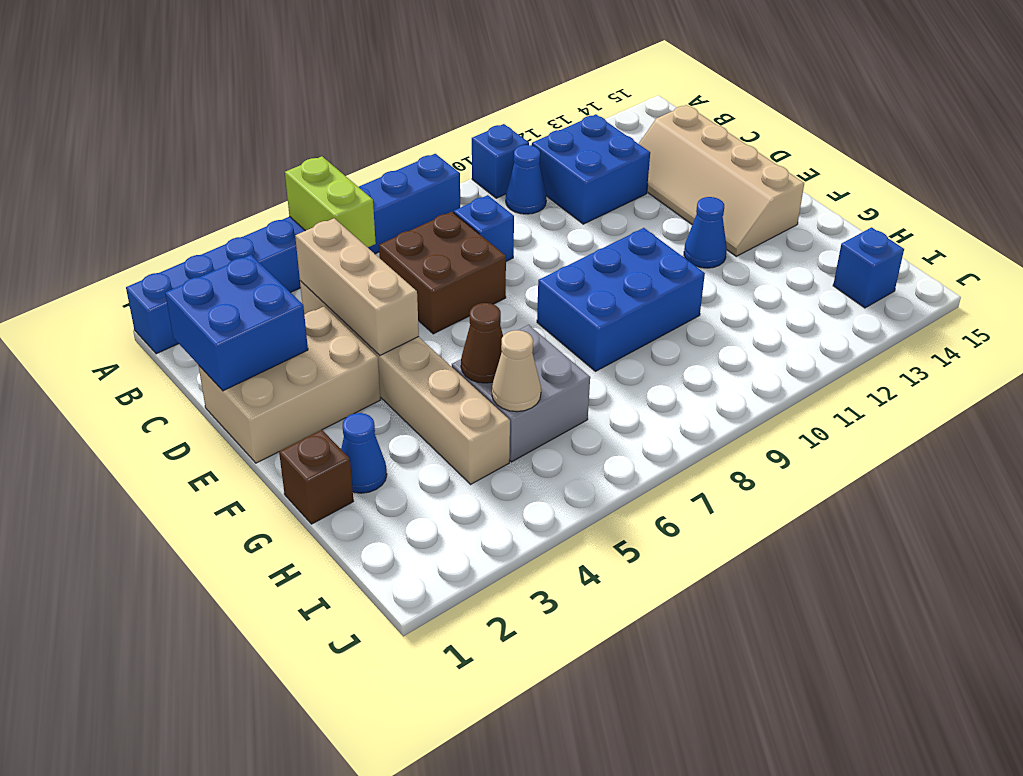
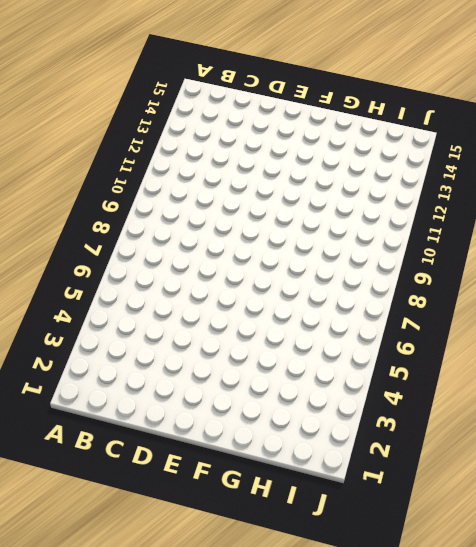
none -> blue 1x8 brick [126,154,460,354]
none -> blue 1x1 brick [472,124,529,198]
none -> blue 1x1 cone [506,145,546,214]

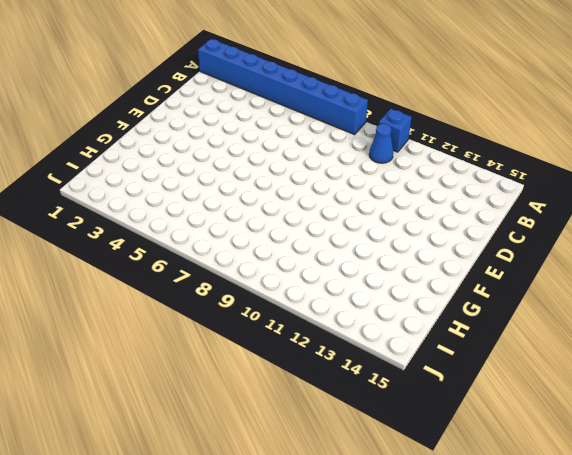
none -> blue 2x2 brick [532,114,650,224]
none -> tan 1x6 brick [300,281,510,484]
none -> brown 2x2 brick [379,212,506,334]

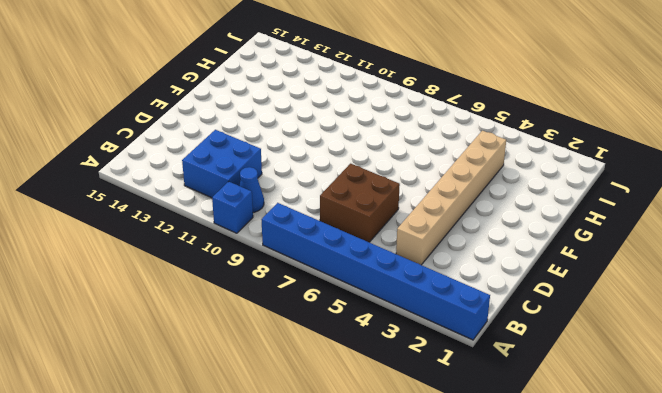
none -> blue 1x1 brick [454,195,514,261]
none -> tan 2x4 slope [639,105,804,256]
none -> tan 2x3 brick [198,307,380,463]

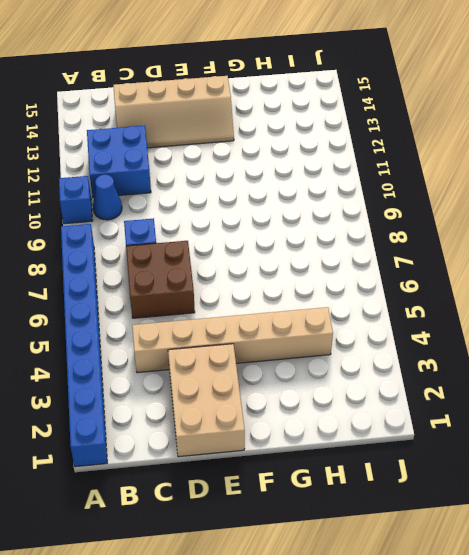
none -> blue 2x3 brick [537,228,705,371]
none -> blue 1x1 cone [684,197,727,268]
none -> brown 1x1 brick [279,430,354,524]

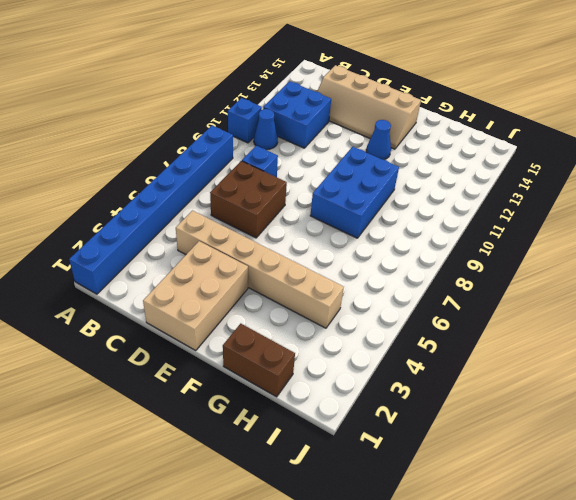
brown 1x2 brick [223,324,295,397] -> brown 1x1 brick [279,430,354,524]
none -> blue 1x1 cone [341,413,387,493]
none -> grey 2x2 brick [452,325,590,462]
none -> blue 1x1 brick [833,227,904,308]

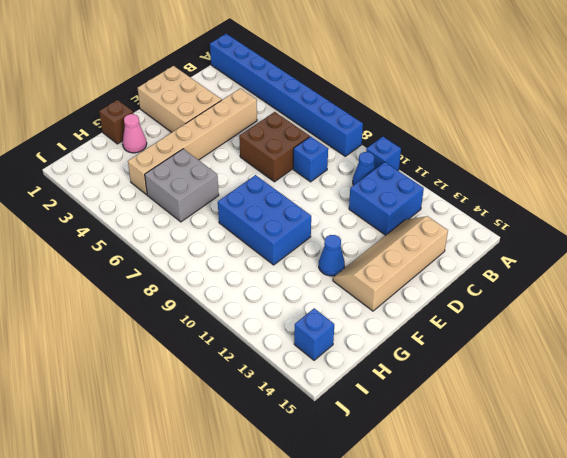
pink 1x1 cone [123,114,147,153] -> blue 1x1 cone [341,413,387,493]
none -> lime 1x2 brick [285,156,376,247]
none -> blue 2x2 brick [165,255,308,391]
none -> tan 1x3 brick [295,218,419,355]

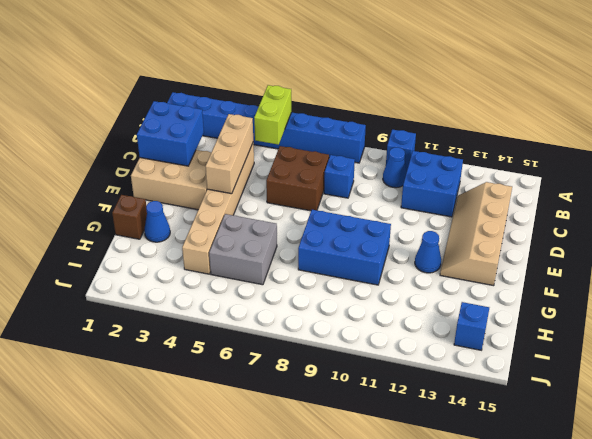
none -> brown 1x1 cone [461,303,503,383]
none -> tan 1x1 cone [492,330,541,412]

